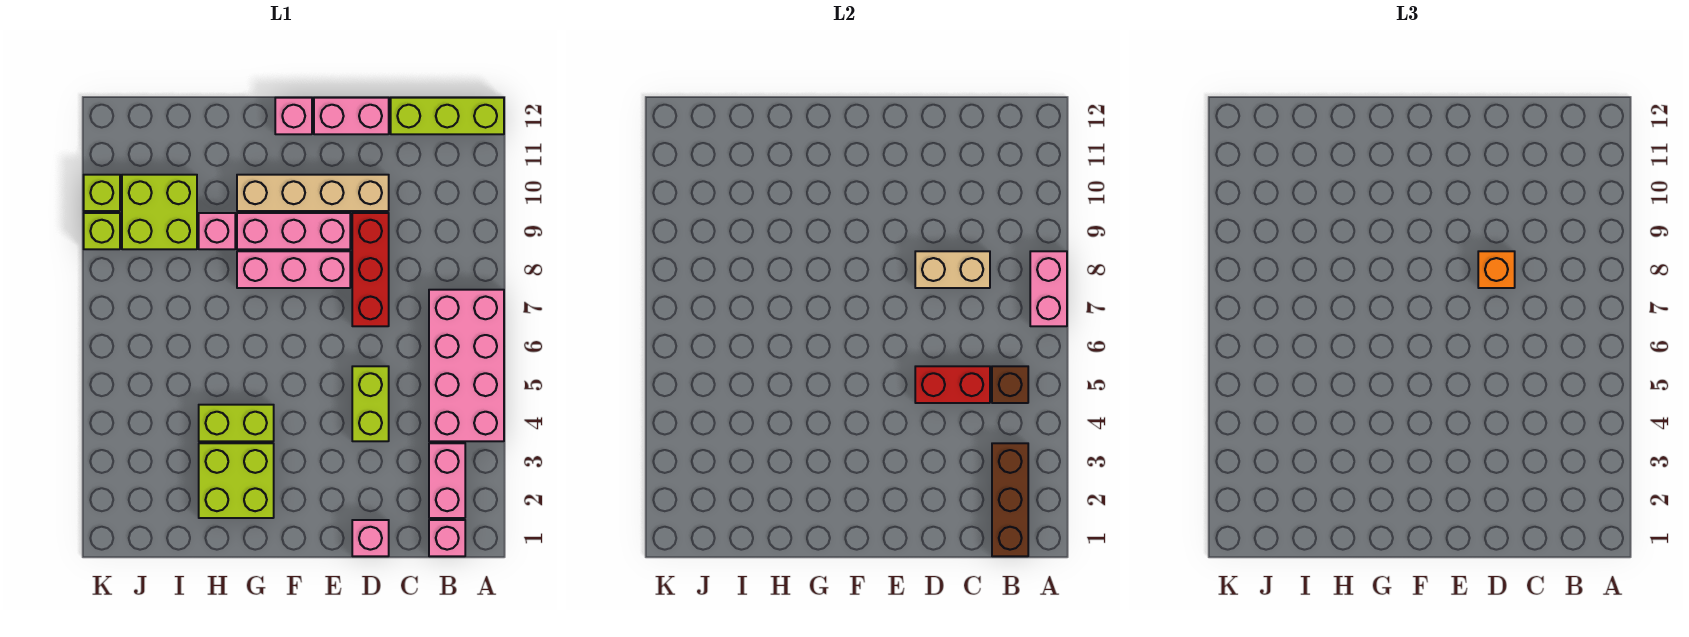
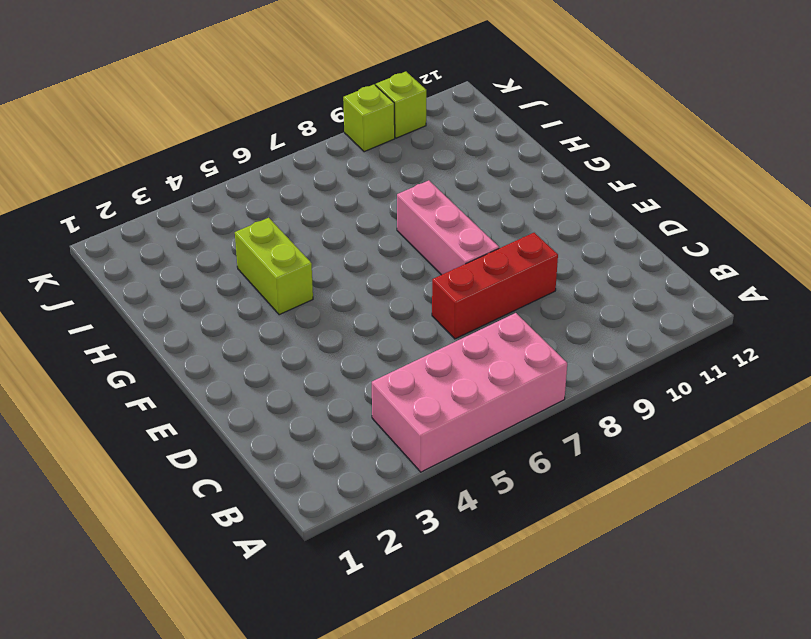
none -> lime 1x3 brick [391,98,504,134]
none -> pink 1x1 brick [429,520,465,556]
none -> pink 1x2 brick [429,443,465,518]

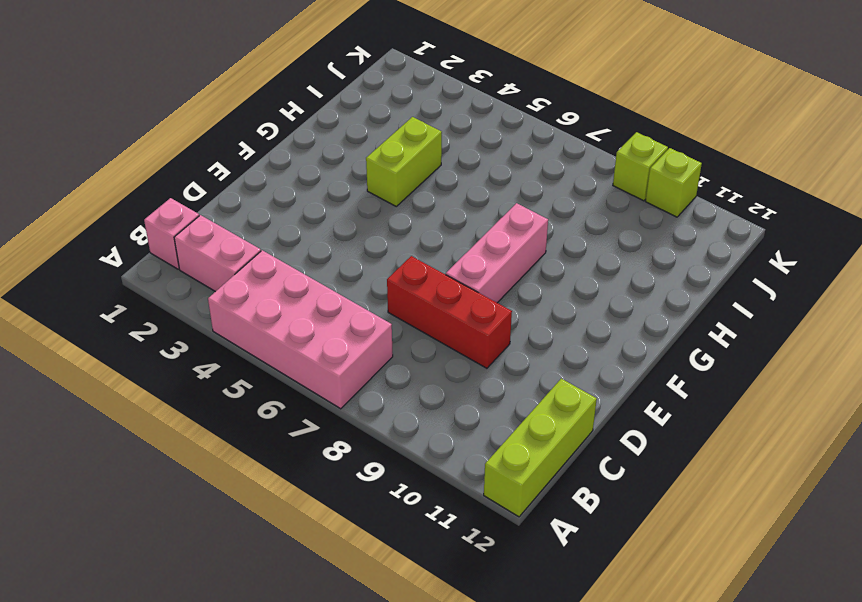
none -> pink 1x1 brick [352,520,389,556]
none -> lime 1x2 brick [352,366,389,441]
none -> tan 1x4 brick [237,175,389,211]

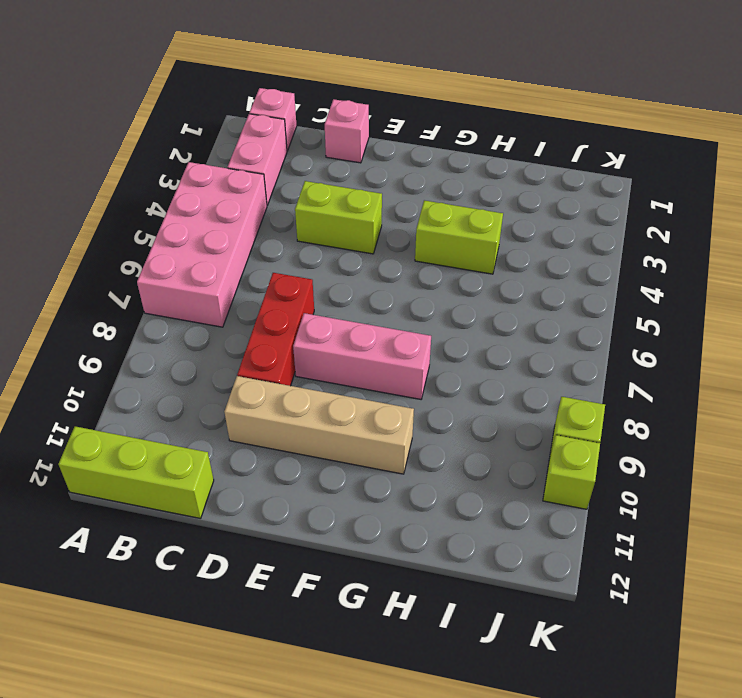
lime 1x2 brick [295,181,382,254] -> lime 1x2 brick turned to [352,366,389,441]
none -> pink 1x2 brick [314,98,389,134]
none -> pink 1x3 brick [237,213,350,249]
none -> pink 1x1 brick [275,98,312,134]

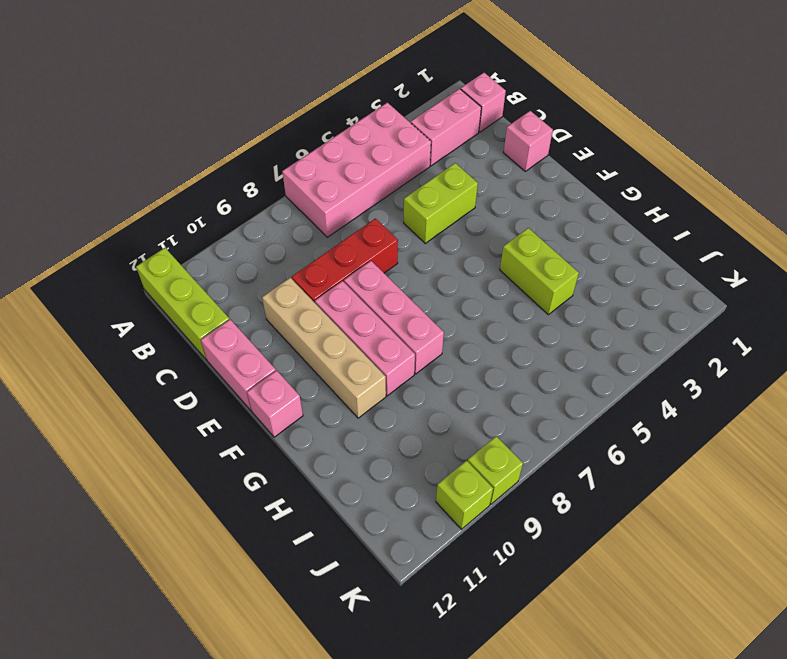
none -> lime 2x2 brick [199,443,274,518]
none -> pink 1x1 brick [199,213,235,249]
none -> lime 2x2 brick [122,175,197,249]

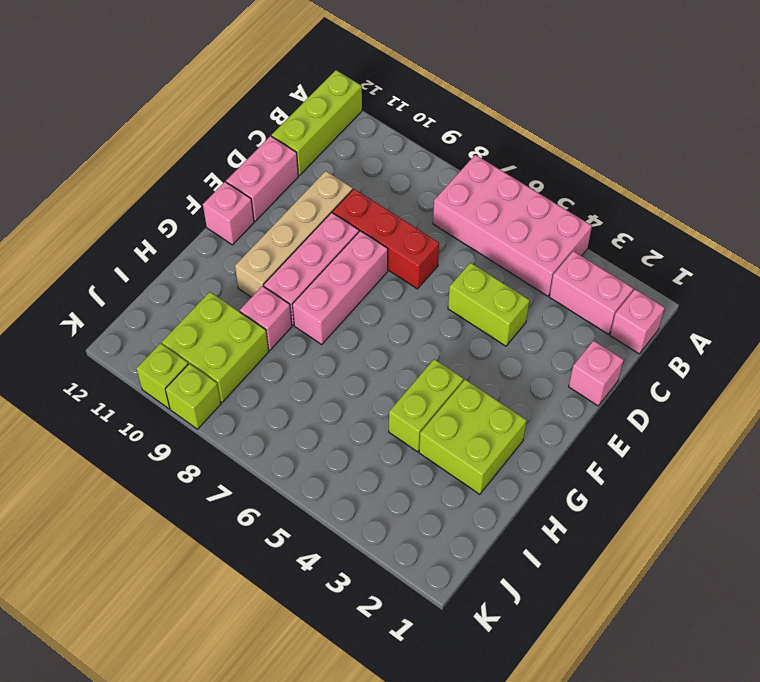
none -> pink 1x2 brick [1030,251,1067,326]
none -> brown 1x3 brick [992,443,1028,556]
none -> brown 1x1 brick [992,366,1028,403]

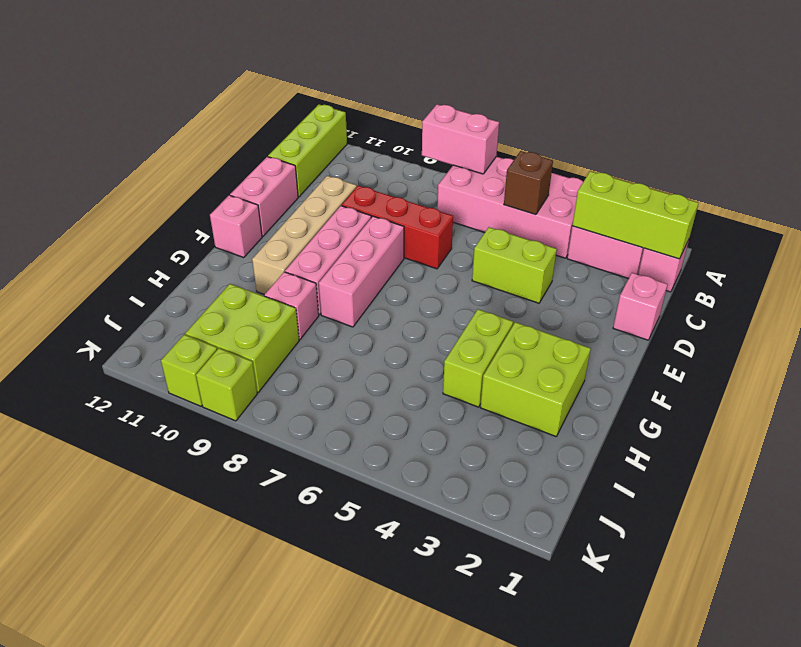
lime 1x3 brick [572,171,698,259] -> brown 1x3 brick [992,443,1028,556]
none -> red 1x2 brick [915,366,990,403]
none -> tan 1x2 brick [915,251,990,288]
none -> orange 1x1 brick [1478,251,1515,288]

